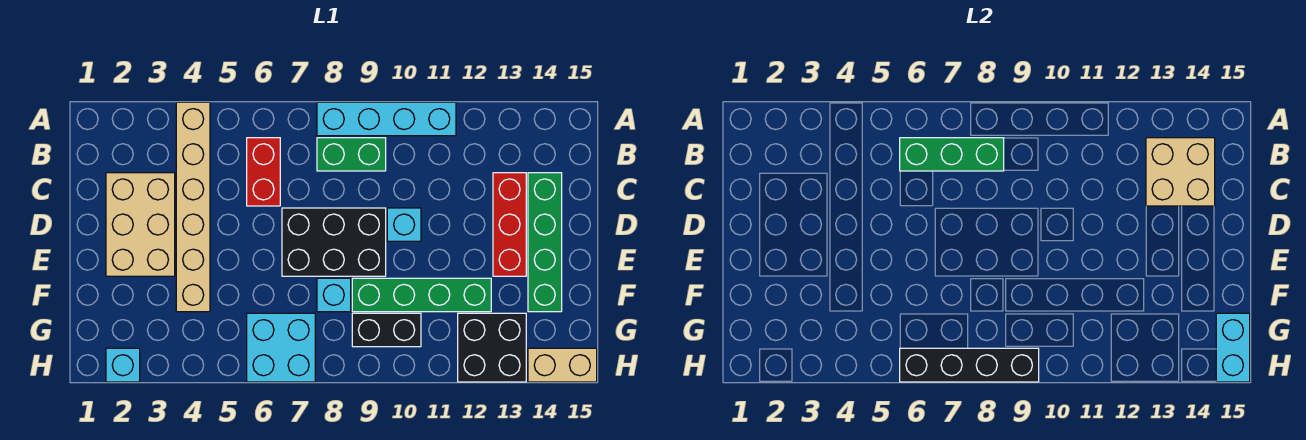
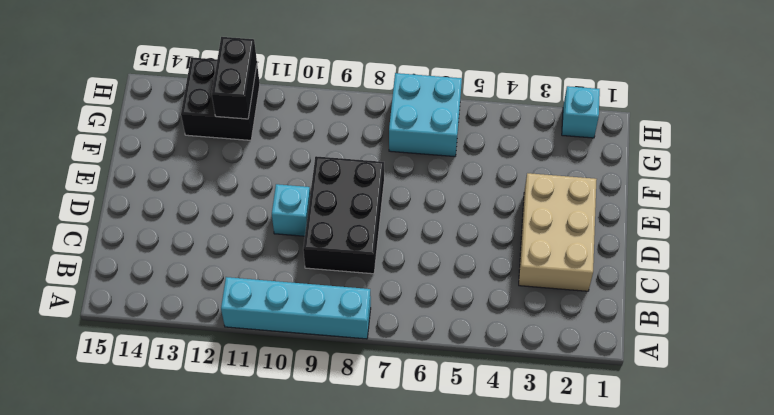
black 2x3 brick [303,156,384,274] -> black 2x3 brick turned to [282,208,386,276]
black 1x2 brick [212,37,257,119] -> black 1x2 brick turned to [352,313,421,347]
none -> tan 1x6 brick [176,102,210,312]
none -> red 1x2 brick [247,138,280,206]
none -> green 1x2 brick [317,138,386,171]

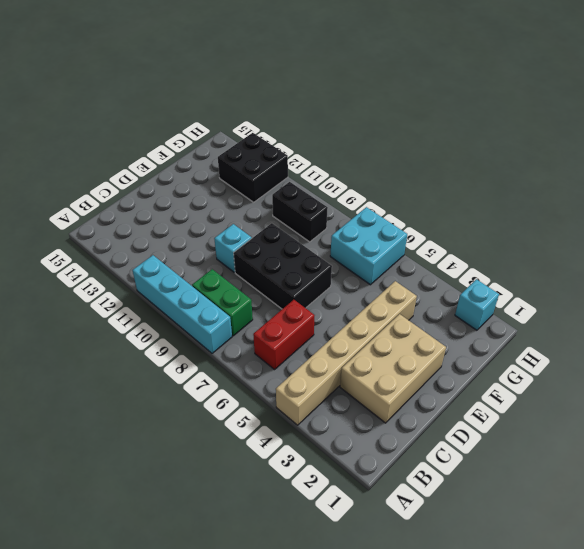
none -> red 1x3 brick [493,173,526,276]
none -> green 1x4 brick [528,173,562,312]
none -> cyan 1x1 brick [317,278,351,312]

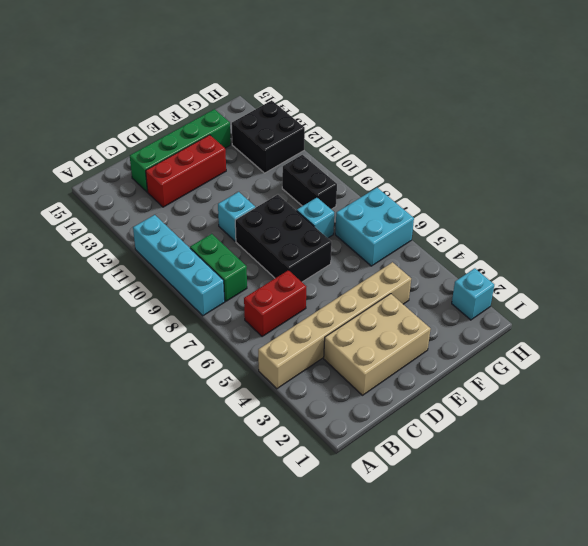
none -> green 1x4 brick [352,278,491,312]
none -> tan 1x2 brick [528,348,597,382]
none -> green 1x3 brick [900,138,1004,171]

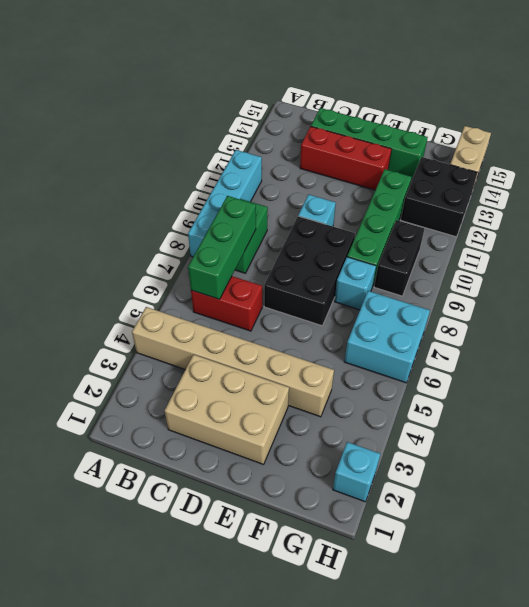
none -> tan 2x2 brick [1146,138,1215,206]
none -> cyan 1x2 brick [1216,313,1250,382]
none -> black 1x4 brick [900,348,1039,382]

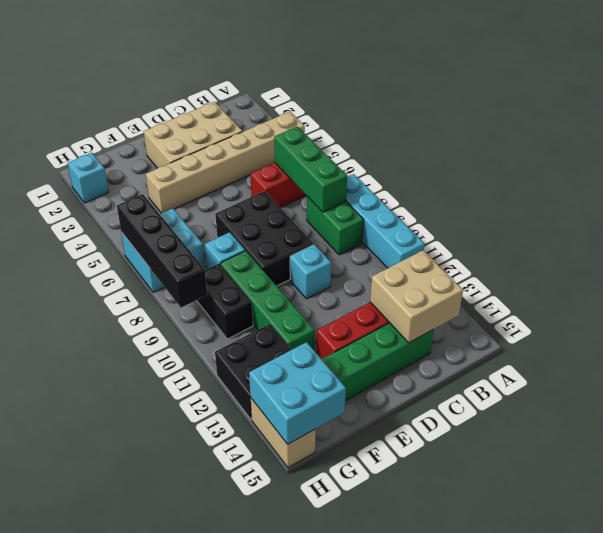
cyan 2x2 brick [249,342,346,444] -> cyan 1x2 brick [1216,313,1250,382]

